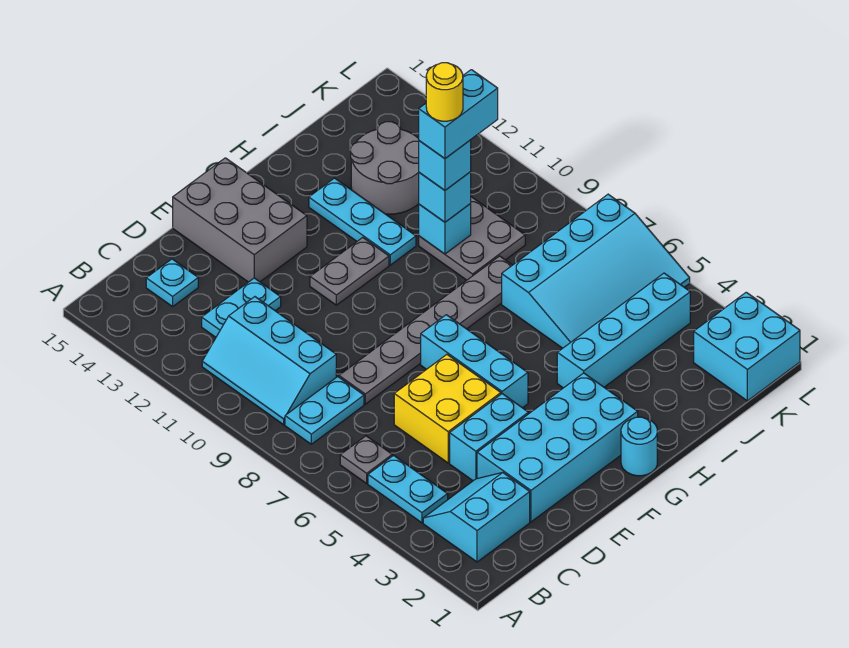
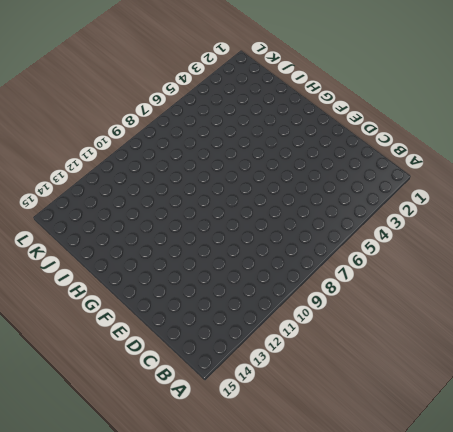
none -> cyan 2x2 slope [423,473,530,562]
none -> cyan 1x2 plate [368,455,448,523]
none -> grey 1x1 plate [340,436,392,483]

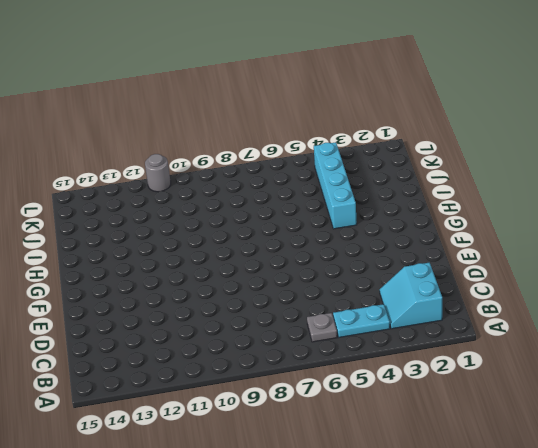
grey 1x1 round brick [145,154,171,192] -> none
none -> cyan 1x2 plate [285,377,364,444]
none -> cyan 2x3 slope [202,297,336,425]
none -> cyan 1x2 plate [202,278,281,337]

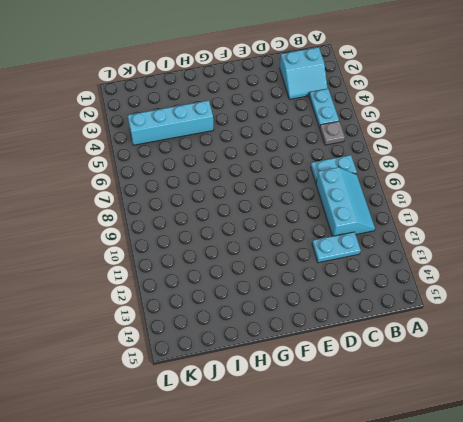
none -> cyan 1x1 plate [146,259,198,307]
none -> cyan 2x4 brick [477,373,638,522]
none -> cyan 1x2 brick [450,394,528,481]

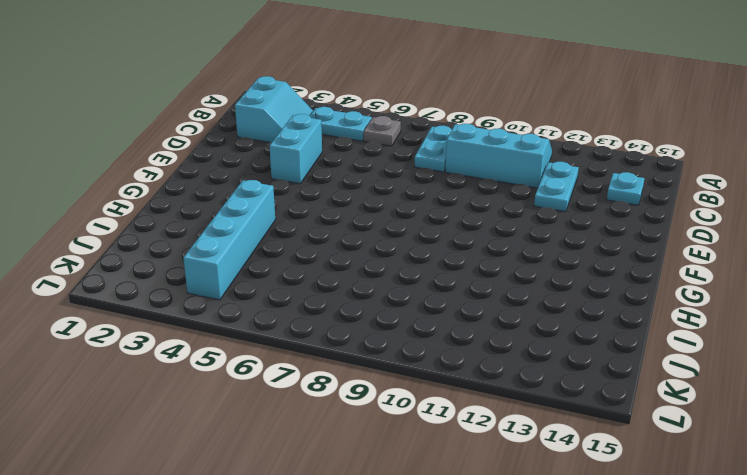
none -> cyan 2x4 brick [477,373,638,522]
none -> yellow 2x2 brick [394,355,501,463]
none -> grey 1x6 plate [339,256,512,404]

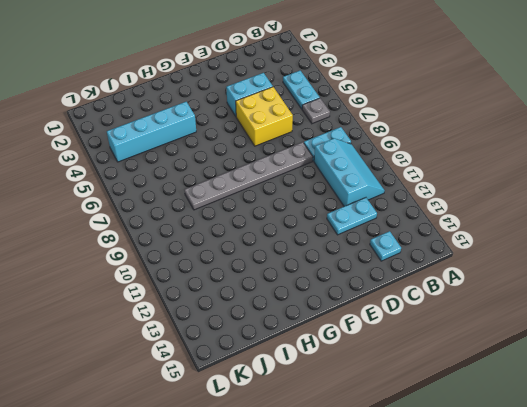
none -> cyan 2x2 slope [423,473,530,562]
none -> cyan 2x4 brick [477,373,638,522]
none -> grey 2x3 brick [173,158,307,282]

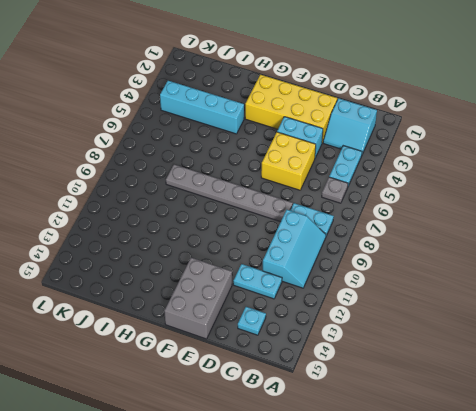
yellow 2x4 brick [245,75,337,142] -> cyan 2x4 brick [477,373,638,522]
none -> cyan 1x3 brick [421,315,528,408]
none -> grey 1x2 plate [310,237,389,305]
none -> cyan 1x1 round brick [621,417,657,476]

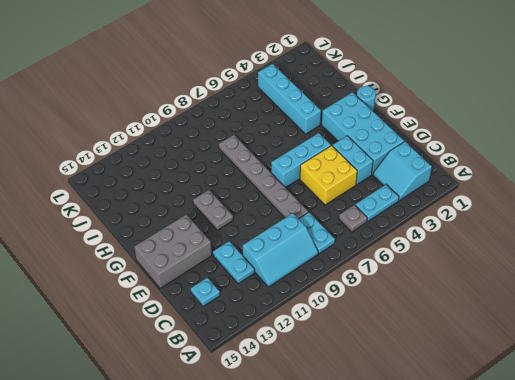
none -> cyan 1x3 plate [309,178,416,265]
none -> cyan 3x4 slope [502,194,690,348]
none -> grey 2x2 plate [419,197,525,280]

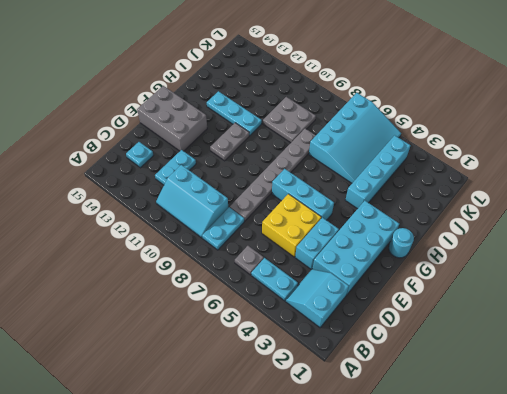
none -> grey 2x2 round brick [351,122,419,214]
none -> cyan 2x2 brick [694,292,800,401]
none -> cyan 1x1 brick [419,204,471,254]

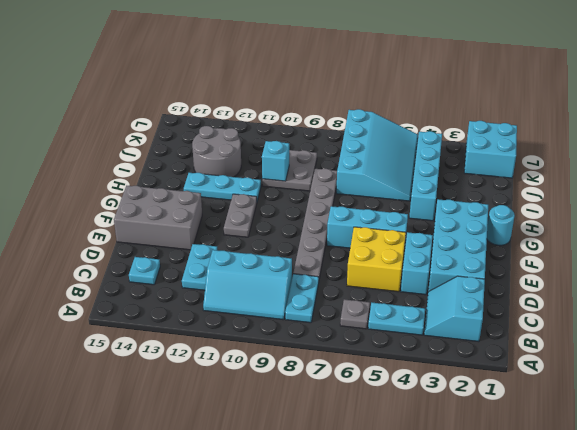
none -> cyan 1x1 brick [419,172,471,222]
none -> cyan 1x1 brick [419,140,471,190]
none -> cyan 1x2 brick [419,70,498,159]

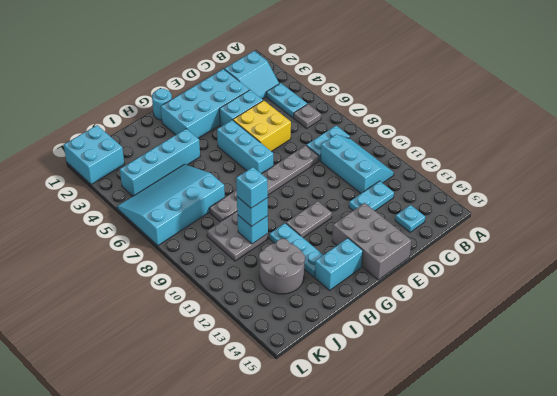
cyan 1x2 brick [315,238,363,290] -> cyan 1x2 brick moved to [419,70,498,159]
none -> yellow 1x1 round brick [426,63,463,121]

